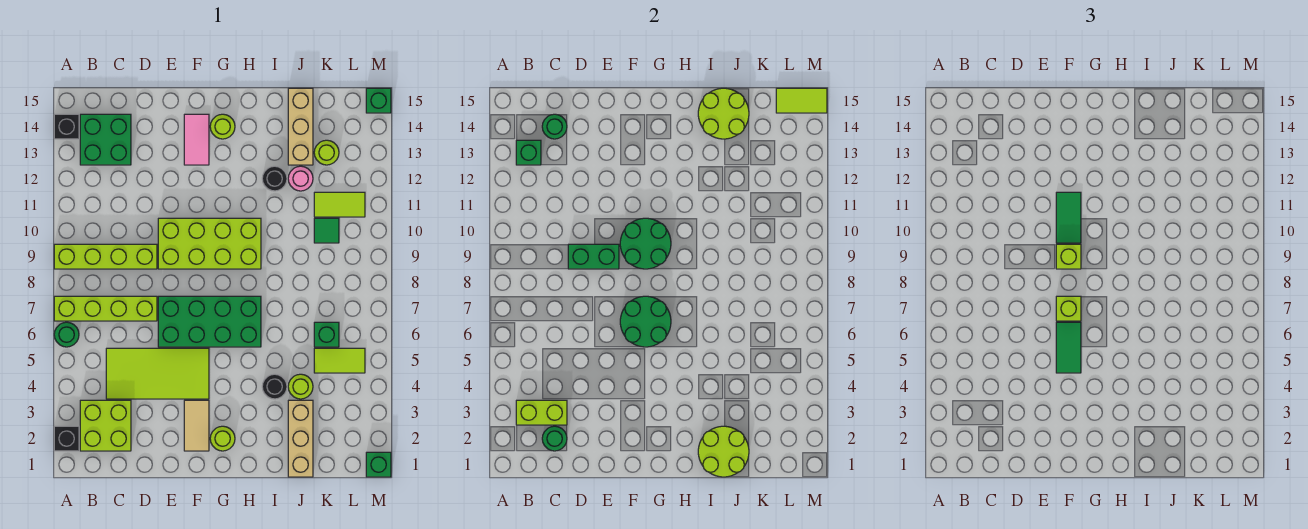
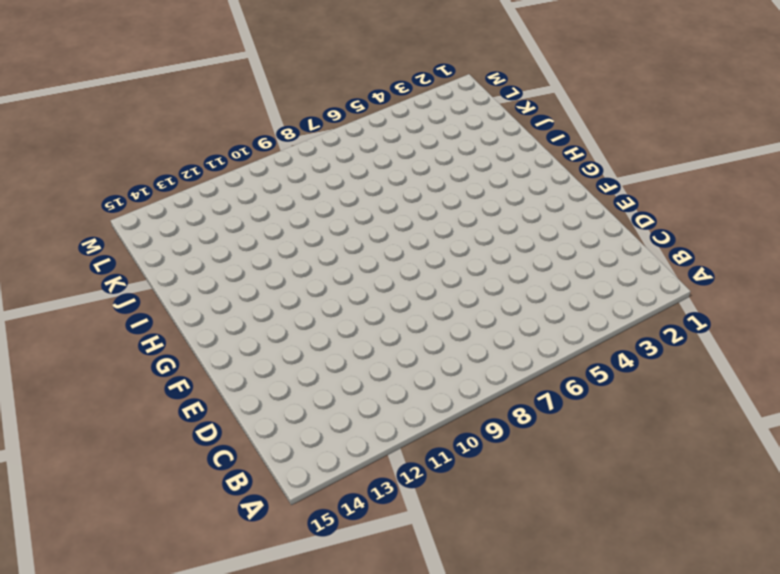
none -> black 1x1 brick [54,426,79,451]
none -> green 1x1 round brick [54,322,79,347]
none -> lime 1x4 brick [54,296,157,321]
none -> lime 1x4 brick [54,244,157,269]

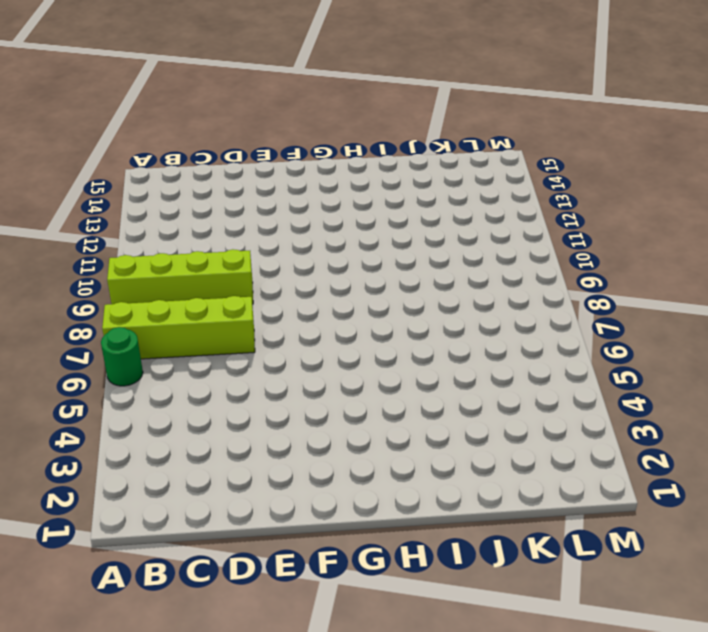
none -> black 1x1 brick [54,426,79,451]
none -> black 1x1 brick [54,114,79,139]
none -> lime 2x2 brick [80,400,131,451]
none -> green 2x2 brick [80,114,131,165]

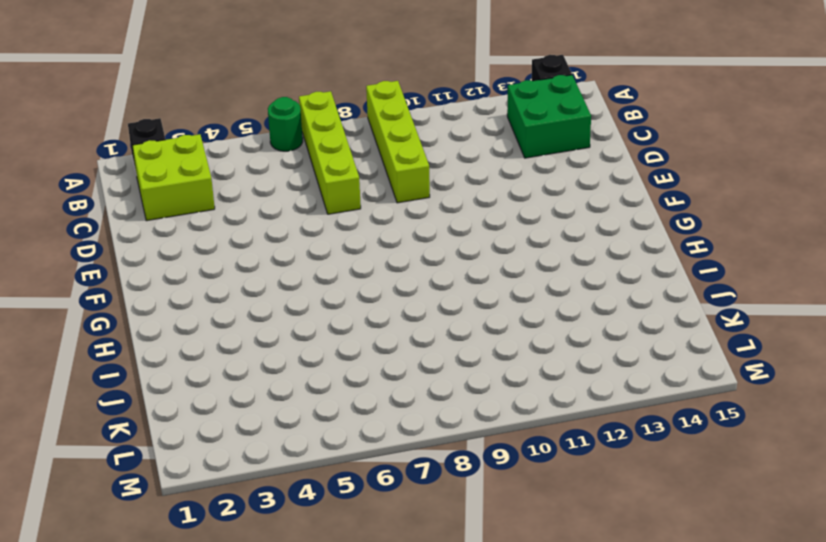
none -> lime 2x4 tile [106,348,209,399]
none -> green 2x4 brick [158,296,261,347]
none -> lime 2x4 brick [158,218,261,269]
none -> tan 1x2 tile [184,400,209,451]

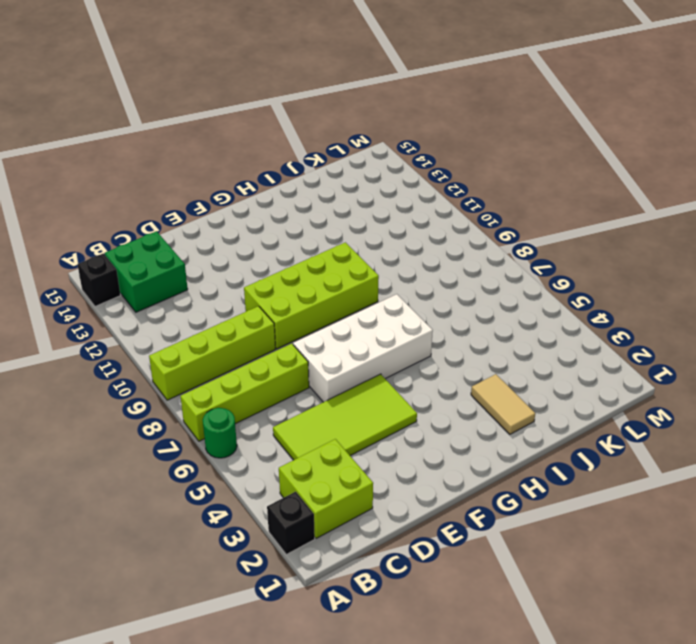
white 2x4 brick [293,294,433,402] -> green 2x4 brick [158,296,261,347]
tan 1x2 tile [471,374,535,434] -> tan 1x2 tile moved to [184,400,209,451]
none -> pink 1x2 tile [184,114,209,165]
none -> lime 1x1 round brick [210,426,235,451]
none -> lime 1x1 round brick [210,114,235,139]
none -> black 1x1 round brick [262,374,287,399]

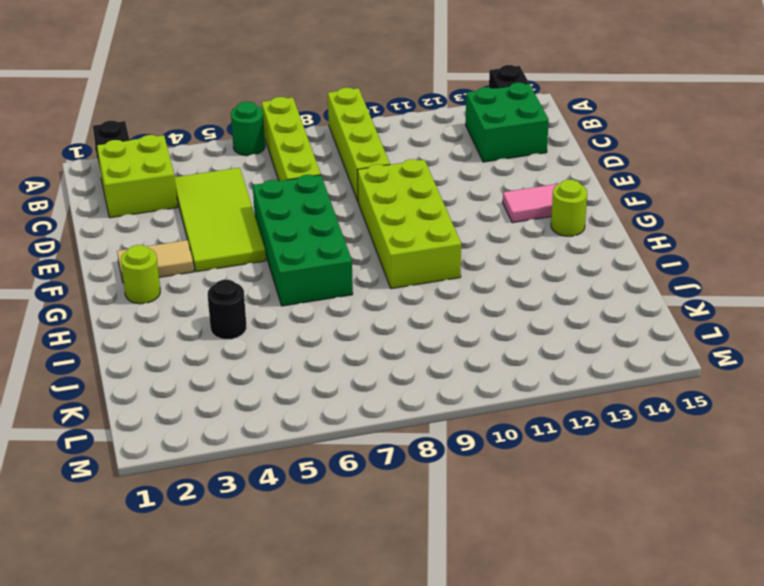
none -> black 1x1 round brick [262,166,287,191]
none -> tan 1x3 brick [288,400,313,477]
none -> lime 1x1 round brick [288,374,313,399]
none -> pink 1x1 round brick [288,166,313,191]

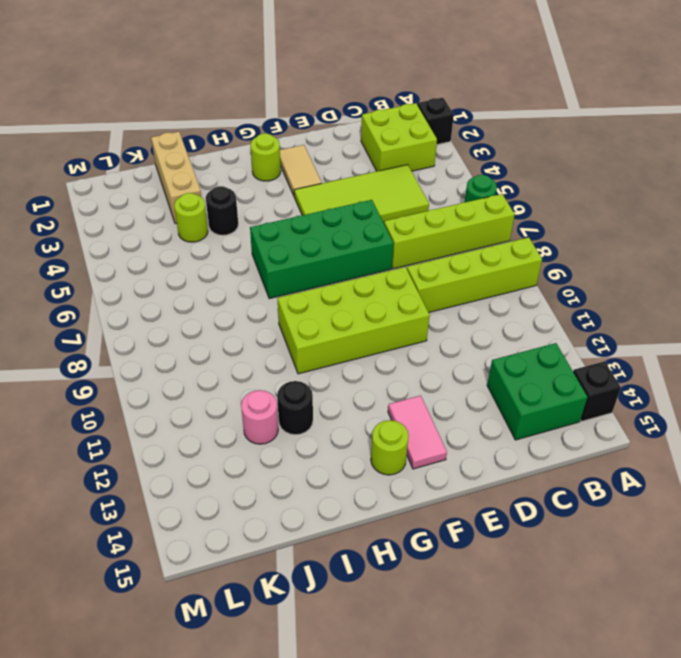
none -> tan 1x3 brick [288,88,313,165]
none -> lime 1x2 tile [314,348,365,373]
none -> green 1x1 brick [314,322,339,347]
none -> green 1x1 tile [314,218,339,243]

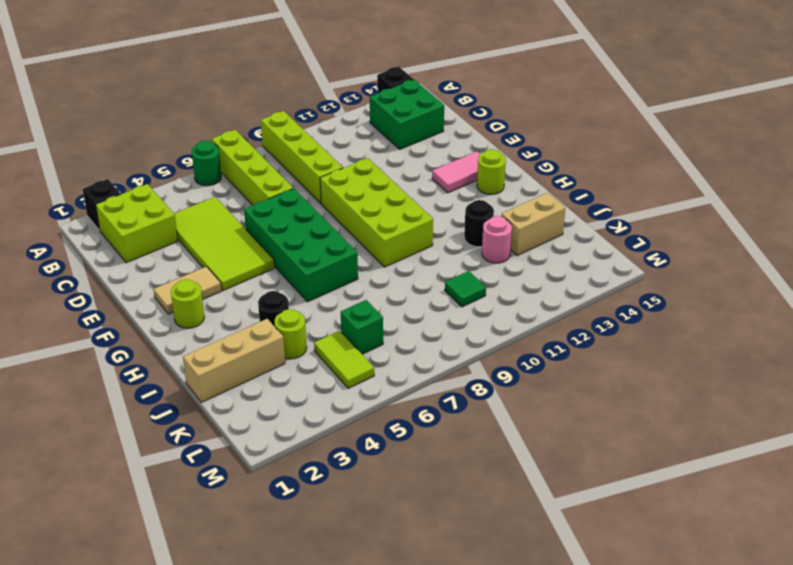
tan 1x2 brick [501,193,565,256] -> tan 1x3 brick [288,88,313,165]
none -> lime 1x2 tile [314,192,365,217]
none -> lime 1x1 round brick [314,140,339,165]
none -> green 1x1 brick [366,452,391,477]
none -> green 1x1 brick [366,88,391,113]

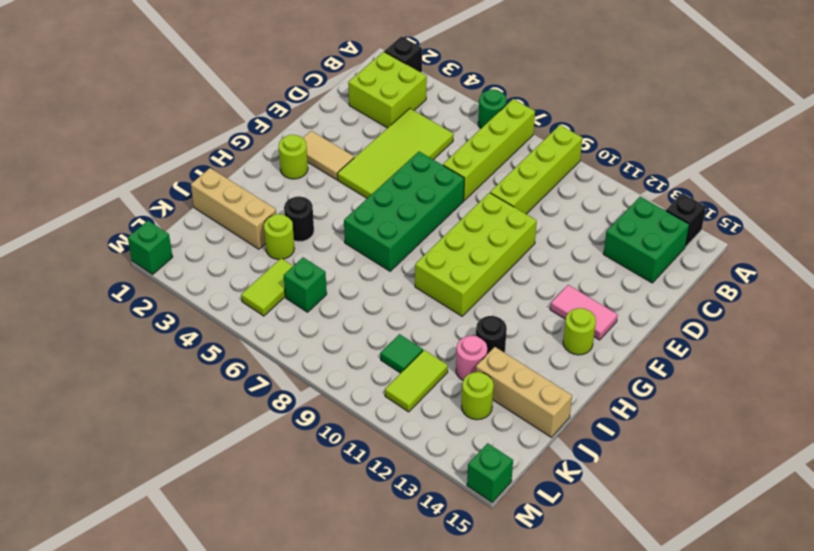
none -> lime 1x2 brick [516,400,567,425]
none -> green 1x1 brick [516,140,541,165]
none -> green 1x1 round brick [542,426,567,451]
none -> green 1x1 round brick [542,114,567,139]

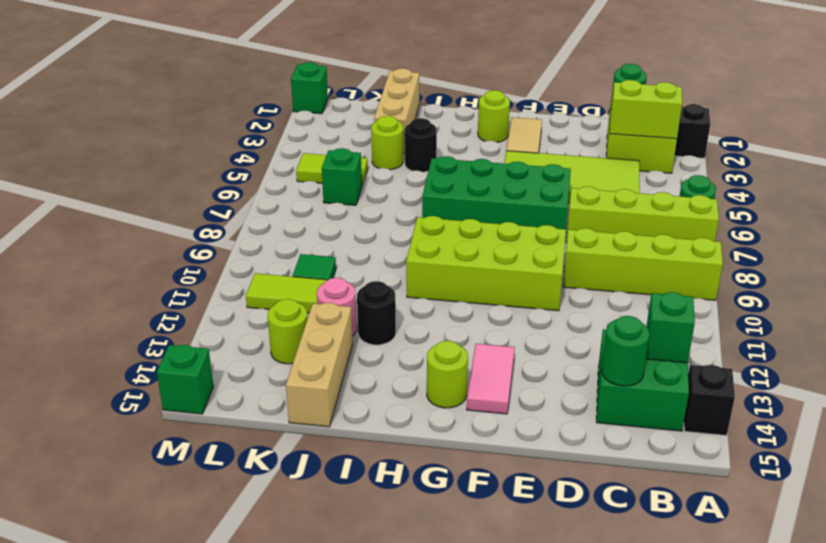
none -> green 1x2 brick [568,244,619,269]
none -> green 2x2 round brick [620,296,671,347]
none -> green 2x2 round brick [620,218,671,269]
none -> lime 2x2 round brick [698,426,749,477]

